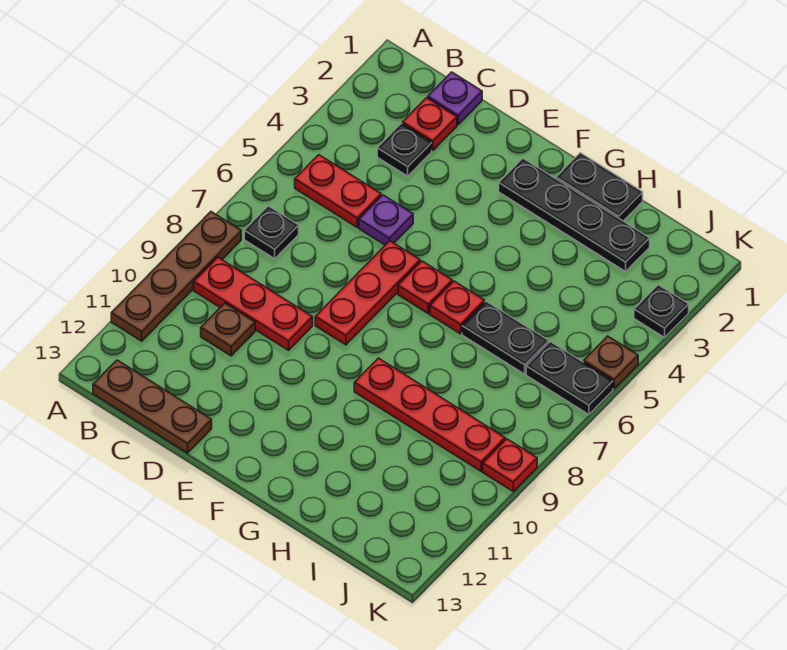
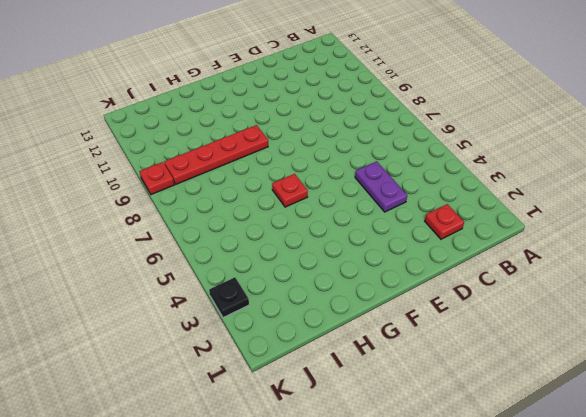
purple 1x2 plate [355,161,407,212] -> purple 1x1 plate [359,195,413,245]
none -> brown 1x4 plate [111,212,241,341]
none -> red 1x2 plate [295,155,381,227]
none -> black 1x1 plate [244,206,299,259]

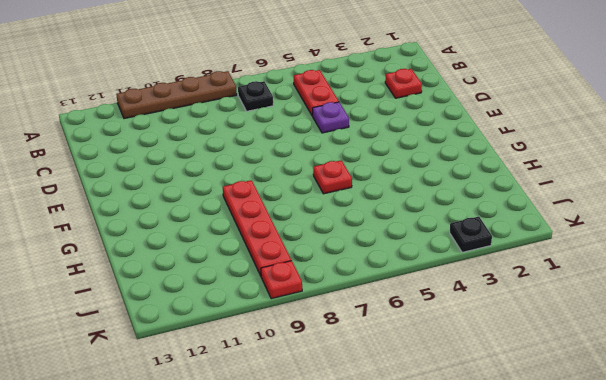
none -> red 1x3 plate [194,257,313,350]
none -> brown 1x3 plate [93,360,212,453]
none -> purple 1x1 plate [428,72,482,125]

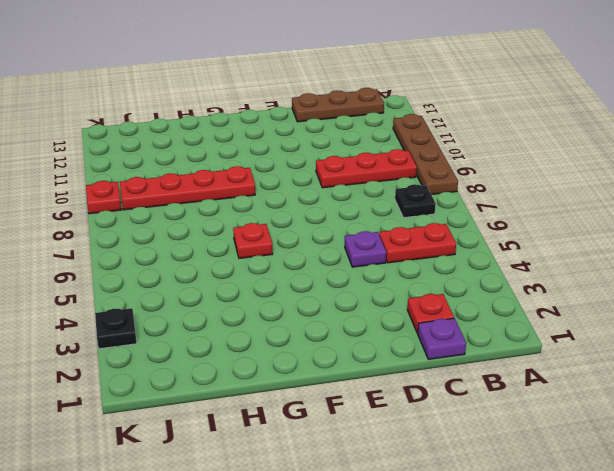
none -> black 1x1 plate [377,123,432,176]
none -> brown 1x1 plate [201,303,255,356]
none -> red 1x3 plate [315,241,420,345]

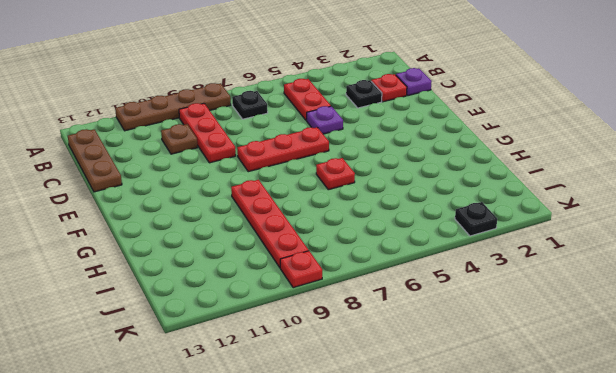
none -> black 1x4 plate [499,158,650,271]
none -> red 1x1 plate [398,261,452,314]
none -> black 1x2 plate [556,153,643,221]

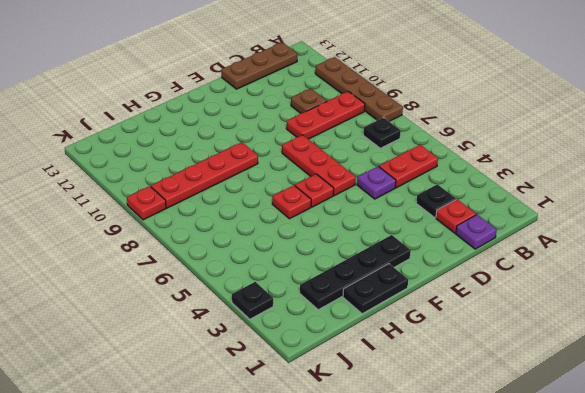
none -> black 1x2 plate [462,301,549,374]
none -> black 1x2 plate [526,342,613,414]
none -> brown 1x1 plate [584,336,638,389]

